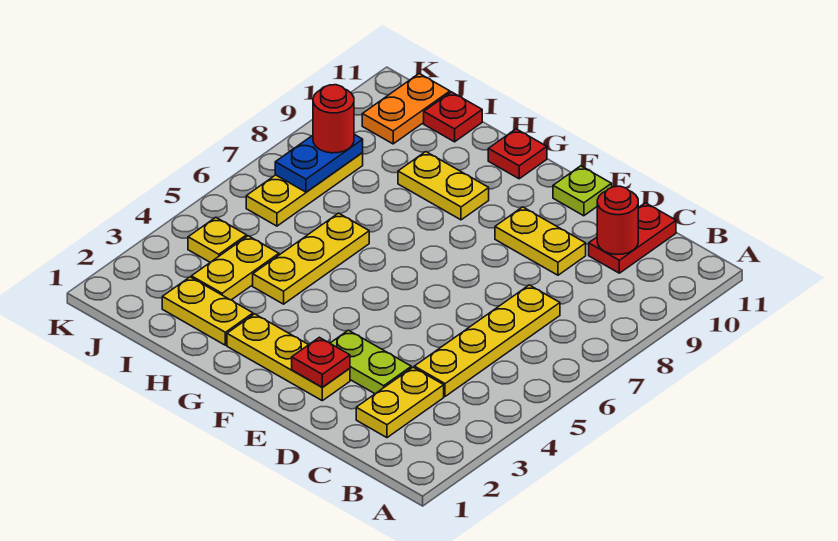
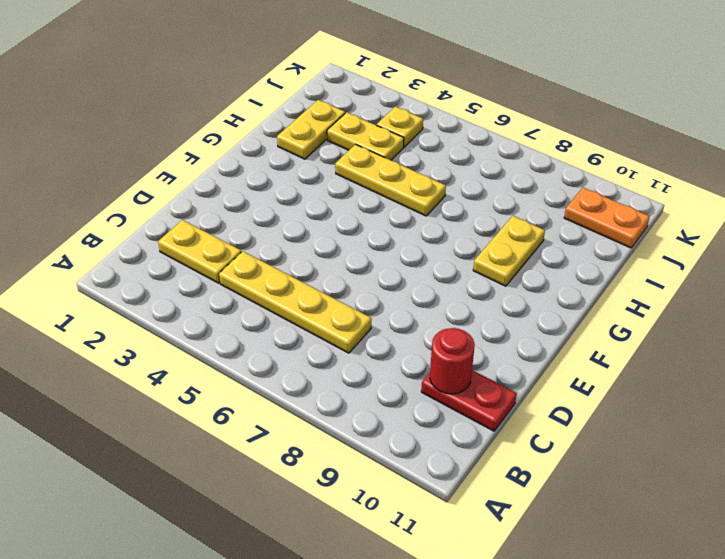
none -> lime 1x2 plate [330,330,411,394]
none -> yellow 1x2 plate [495,207,586,275]
none -> yellow 1x3 plate [227,314,350,401]

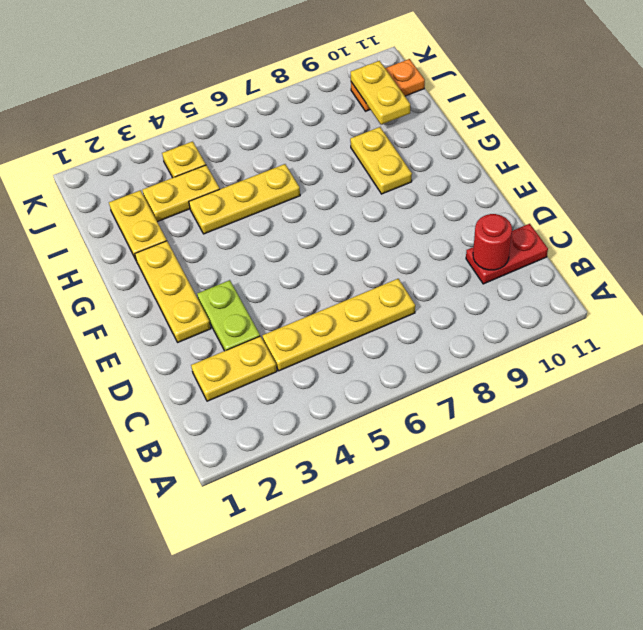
yellow 1x2 plate [350,61,410,125] -> yellow 1x2 plate moved to [495,207,586,275]
none -> lime 1x1 plate [553,166,612,216]
none -> red 1x1 plate [488,129,547,179]
none -> red 1x1 plate [424,92,482,142]

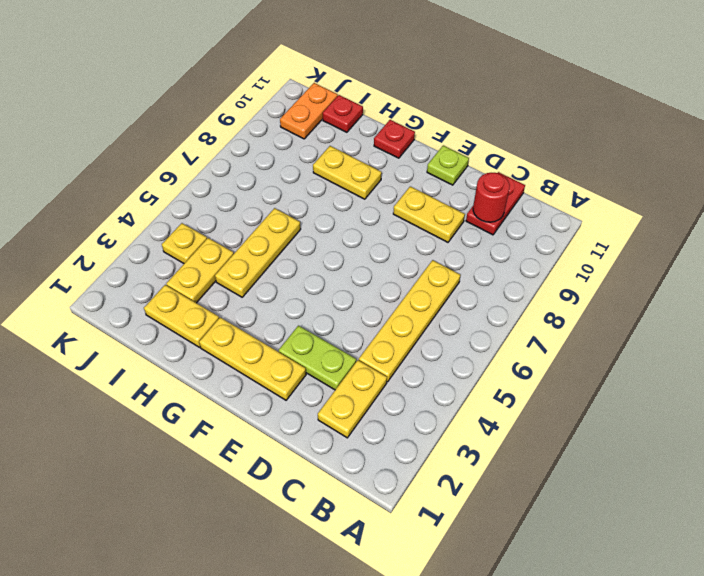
none -> yellow 1x3 plate [246,153,363,226]
none -> red 1x1 plate [292,337,350,387]
none -> blue 1x2 plate [275,134,363,192]

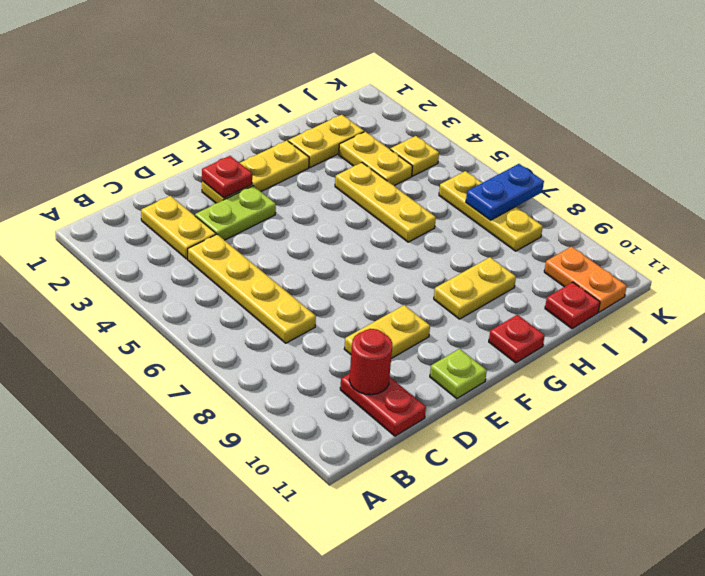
blue 1x2 plate [466,164,544,220] -> blue 1x2 plate turned to [275,134,363,192]
none -> red 1x1 round brick [313,85,354,153]

